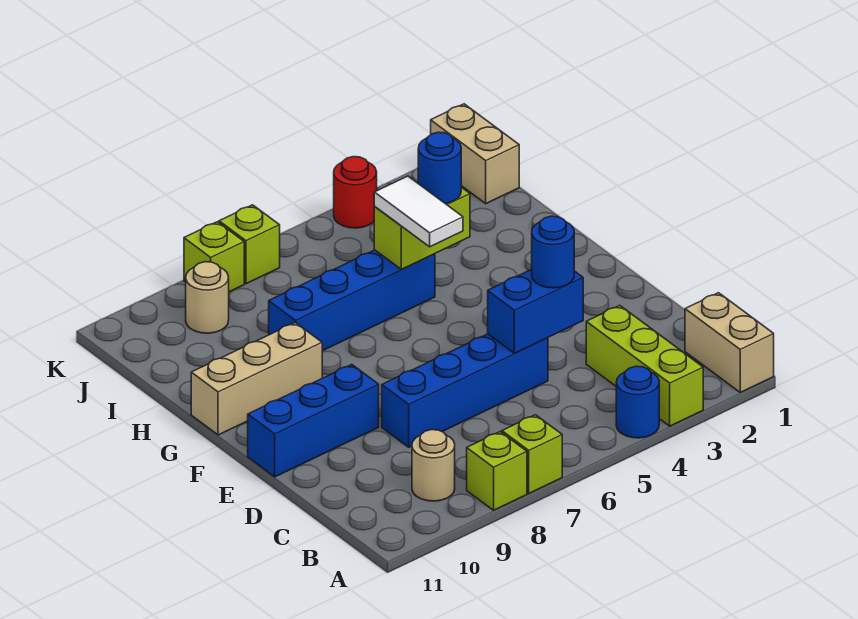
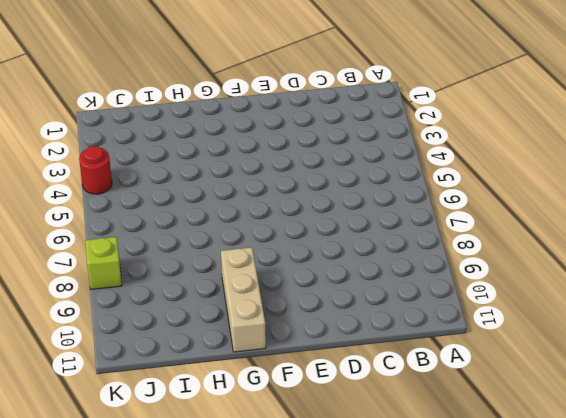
none -> tan 1x2 brick [685,293,774,392]
none -> lime 1x3 brick [586,305,703,426]
none -> blue 1x1 round brick [616,366,659,438]

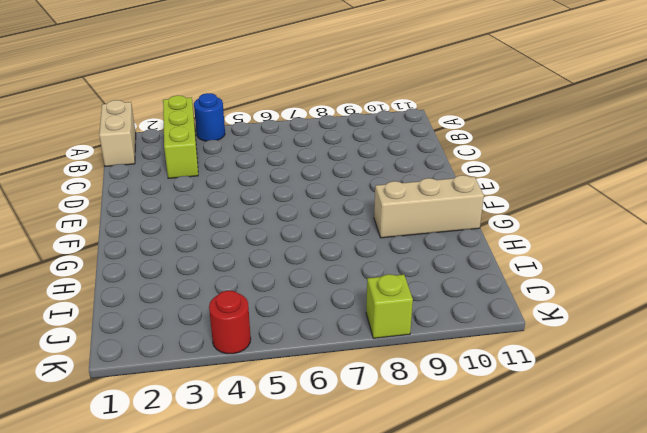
none -> lime 1x1 brick [502,415,562,493]
none -> lime 1x1 brick [467,432,527,510]
none -> tan 1x1 round brick [412,430,455,501]

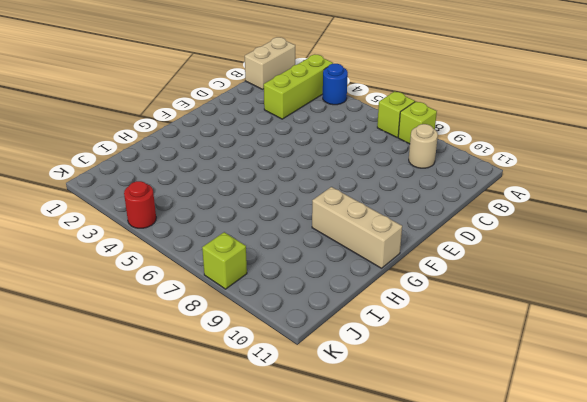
none -> blue 1x4 brick [382,334,548,447]
none -> blue 1x3 brick [248,364,379,477]
none -> blue 1x4 brick [269,250,435,351]

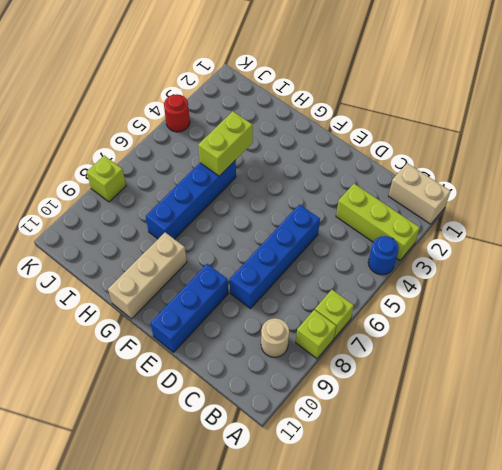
none -> tan 1x2 brick [431,104,519,204]
none -> tan 1x1 round brick [186,262,229,333]
none -> lime 1x1 brick [219,205,280,284]

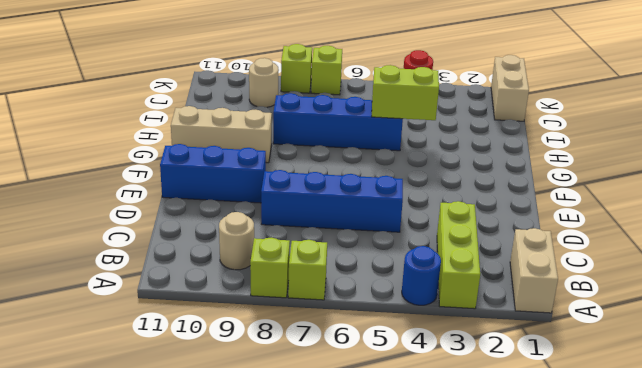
none -> blue 1x2 brick [488,269,583,353]
none -> blue 1x1 round brick [532,216,574,288]
none -> white 1x2 tile [374,176,463,247]

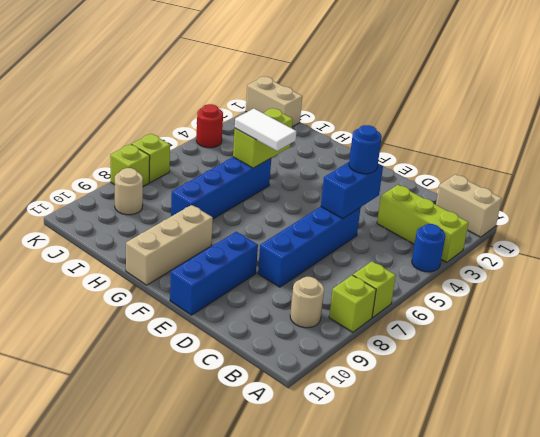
none -> blue 1x1 round brick [418,132,461,203]

